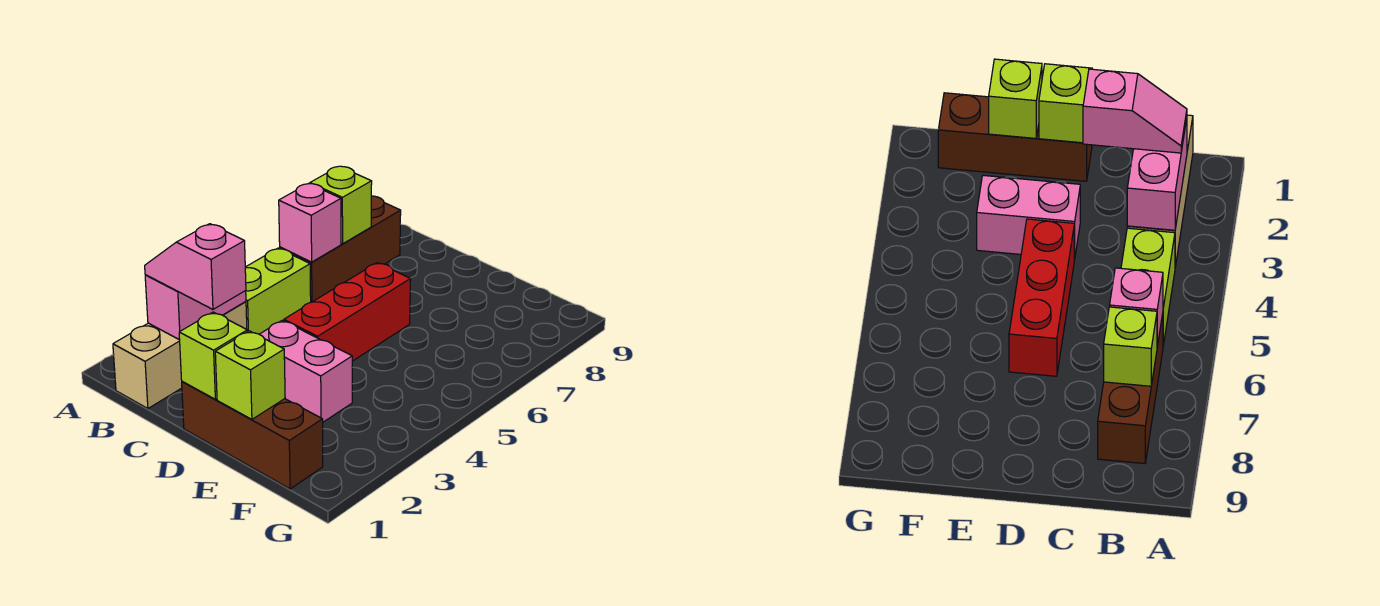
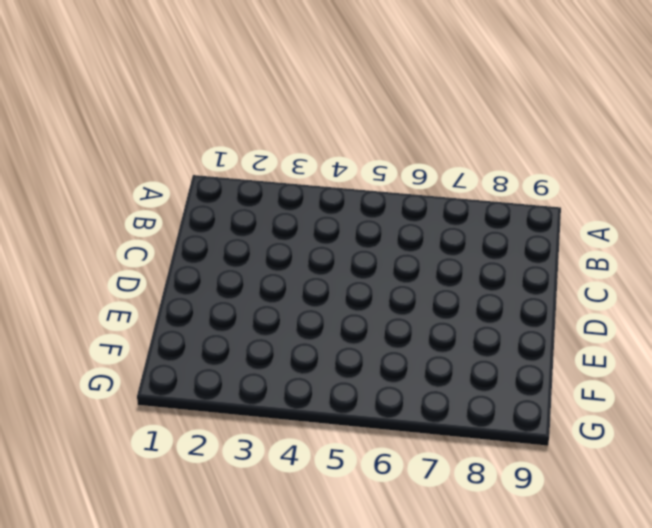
none -> tan 1x3 brick [113,302,247,409]
none -> lime 1x2 brick [245,248,311,334]
none -> brown 1x3 brick [280,196,401,302]

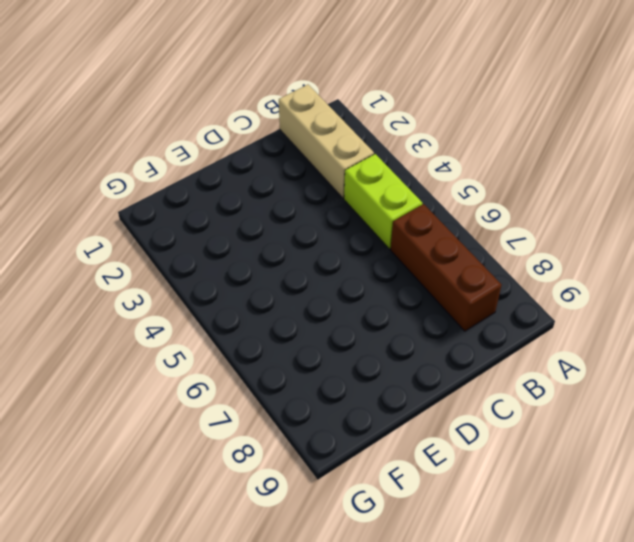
none -> brown 1x3 brick [182,382,323,489]
none -> pink 1x2 brick [259,320,352,422]
none -> red 1x3 brick [284,263,411,361]

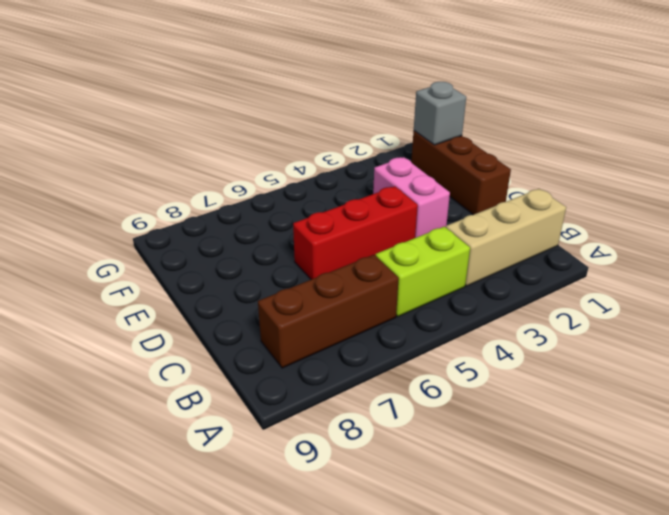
grey 1x1 brick [414,82,466,145] -> none
none -> pink 1x2 brick [145,275,246,340]
none -> pink 1x1 brick [279,184,341,262]
none -> lime 1x1 brick [310,166,372,244]

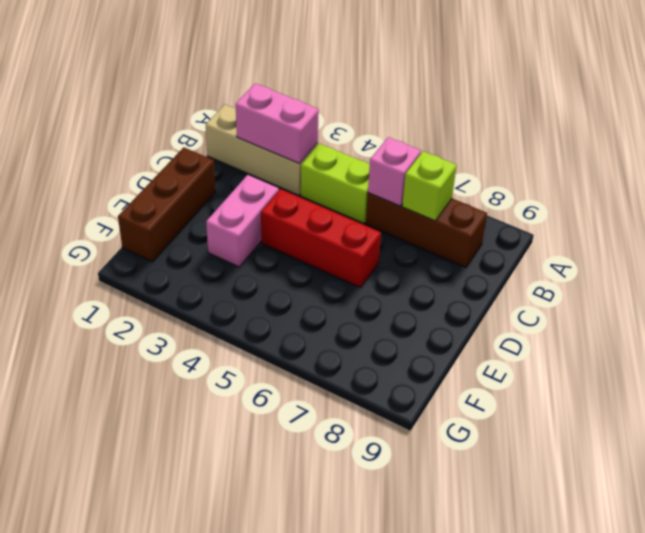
none -> lime 1x1 brick [179,312,247,399]
none -> lime 1x1 brick [215,331,285,419]
none -> pink 1x2 slope [145,224,246,309]

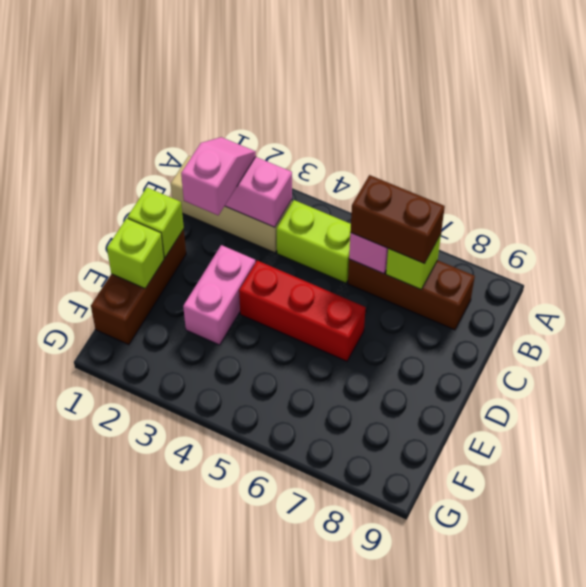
brown 1x2 brick [350,175,445,264] -> none

